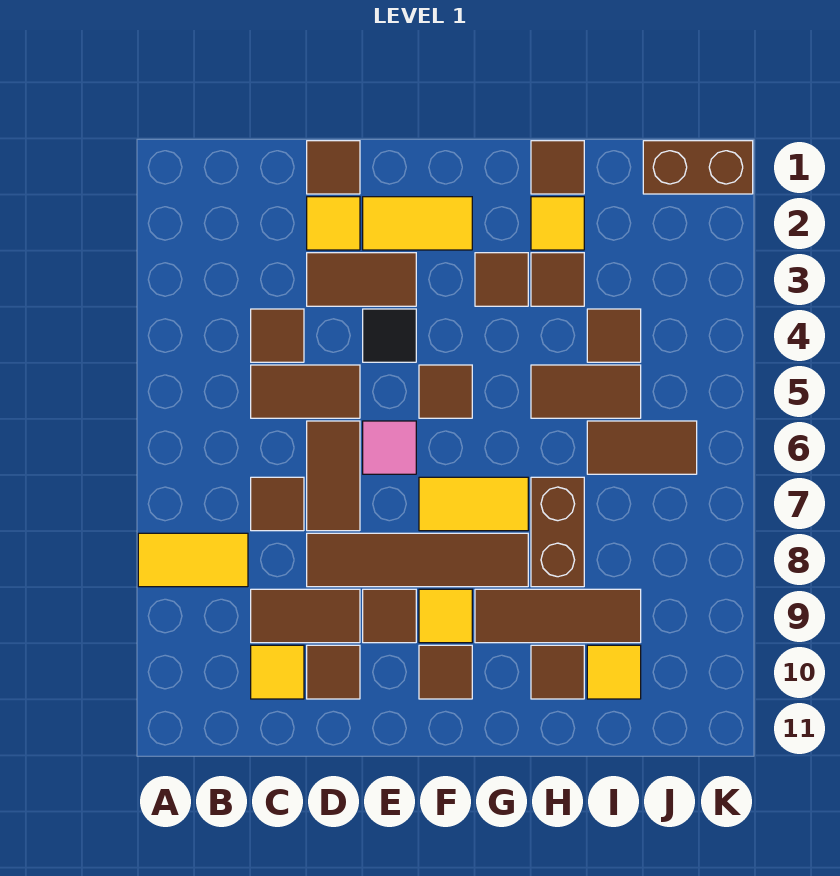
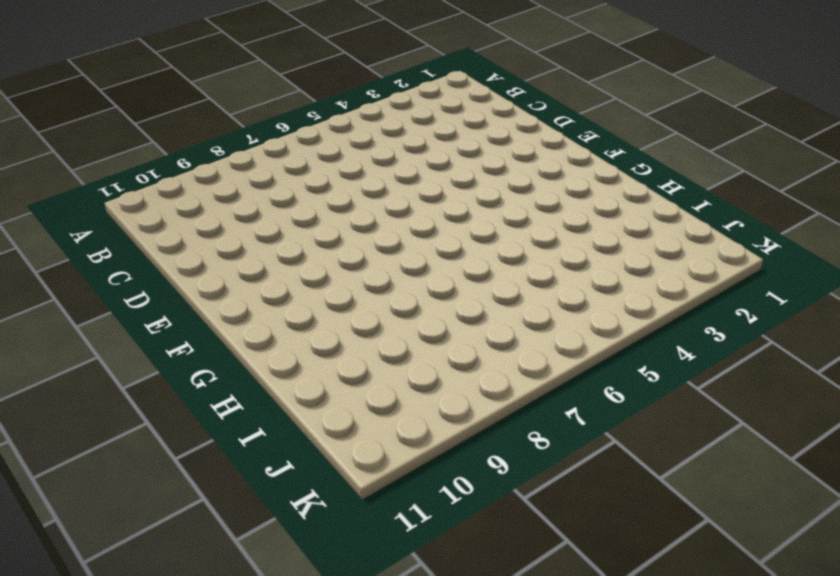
none -> yellow 1x2 tile [138,533,248,587]
none -> brown 1x1 tile [251,309,304,362]
none -> brown 1x2 tile [251,365,360,418]
none -> brown 1x1 tile [251,477,304,531]

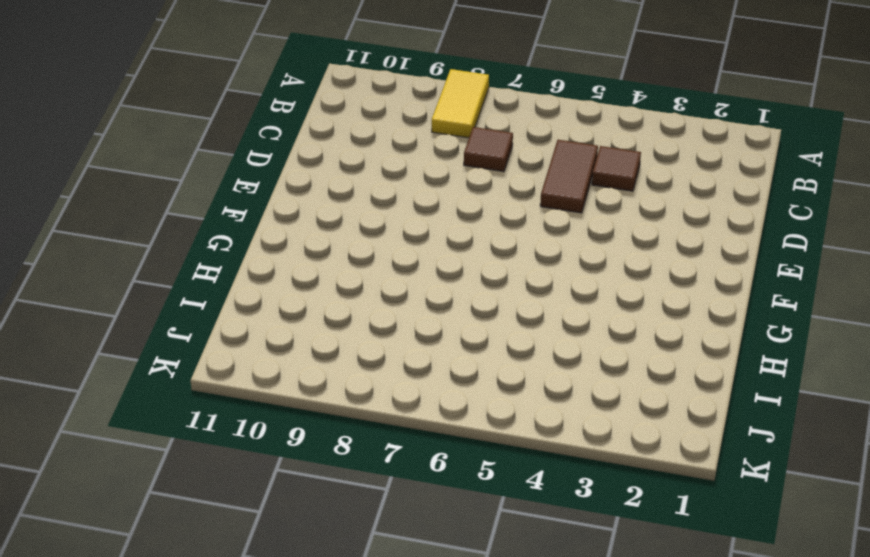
none -> brown 1x2 tile [251,589,360,643]
none -> yellow 1x1 tile [251,645,304,699]
none -> brown 1x1 tile [307,141,360,194]
none -> yellow 1x1 tile [307,197,360,250]

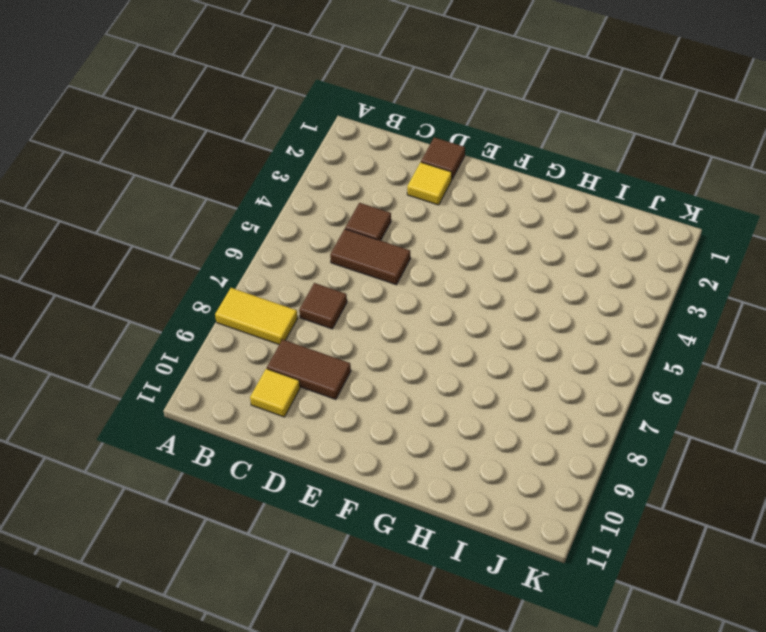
none -> brown 1x2 tile [307,253,416,306]
none -> brown 1x2 tile [307,421,360,531]
none -> brown 1x4 tile [307,533,528,587]
none -> brown 1x1 tile [307,645,360,699]

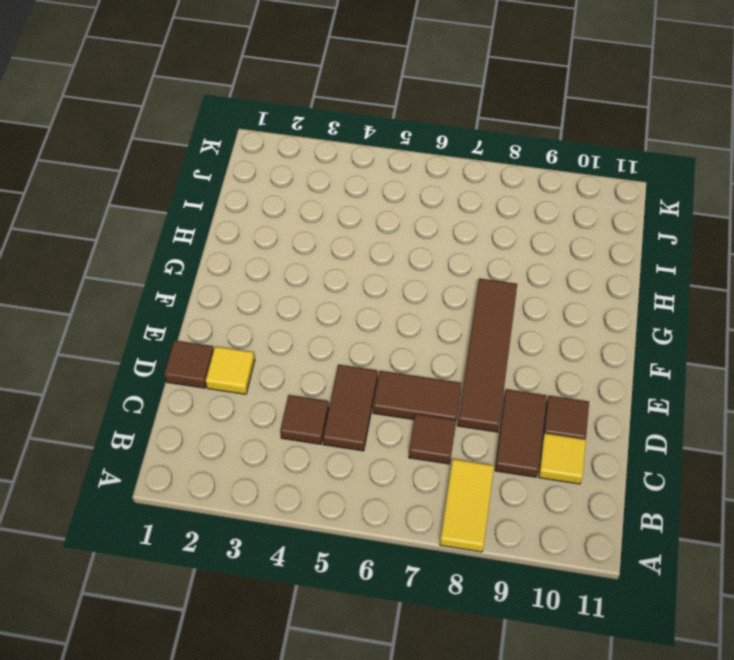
none -> brown 1x2 tile [307,253,416,306]
none -> yellow 1x2 tile [363,197,472,250]
none -> black 1x1 tile [363,309,416,362]
none -> pink 1x1 tile [363,421,416,474]

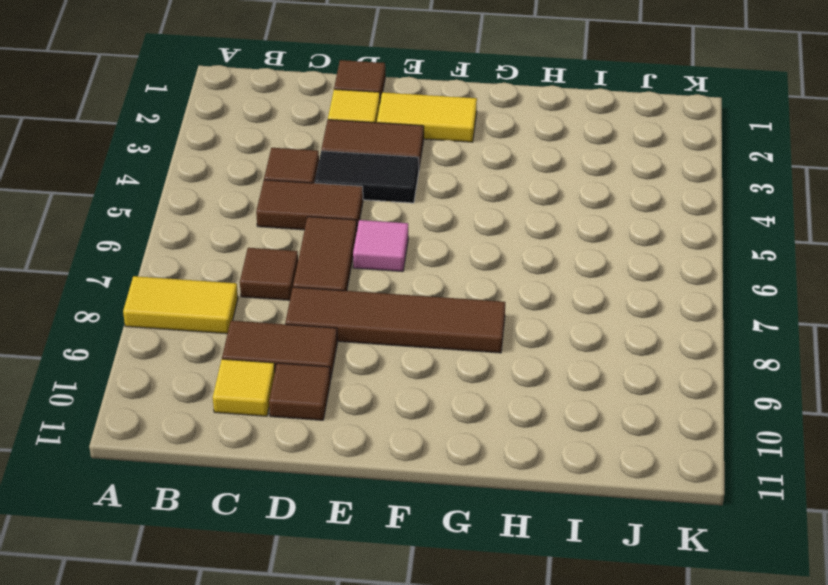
black 1x2 tile [315,151,419,203] -> black 1x1 tile [363,309,416,362]
none -> brown 1x1 tile [363,589,416,643]
none -> brown 1x1 tile [419,365,472,418]
none -> yellow 1x2 tile [419,477,528,531]
none -> yellow 1x1 tile [419,589,472,643]

